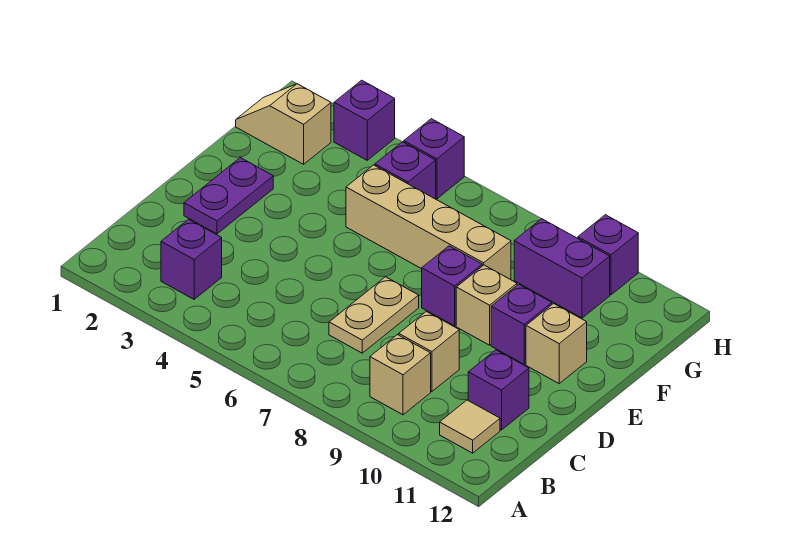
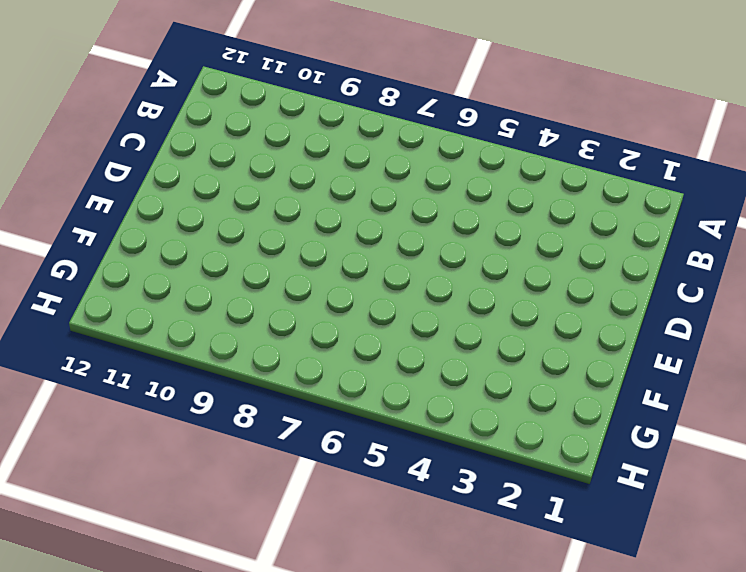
none -> purple 1x1 brick [161,219,222,299]
none -> tan 1x1 brick [370,335,431,415]
none -> tan 1x1 tile [440,400,500,453]

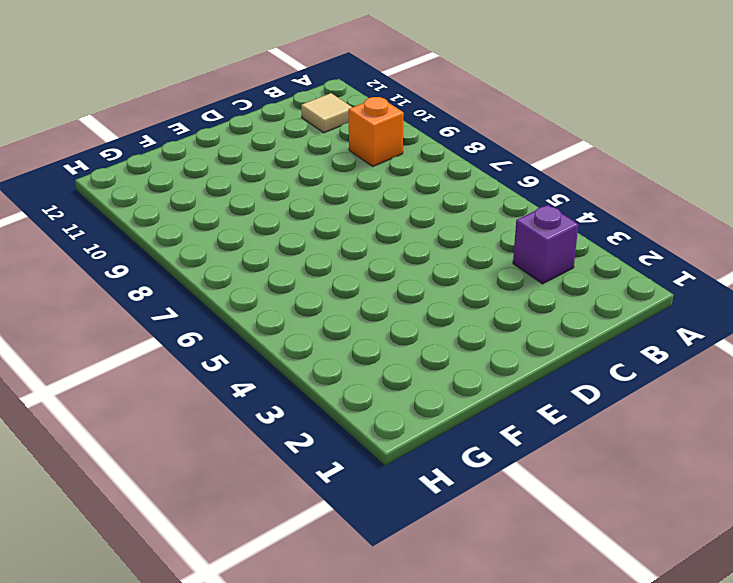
orange 1x1 brick [349,97,404,166] -> tan 1x1 brick [370,335,431,415]
none -> tan 1x2 plate [329,277,419,353]
none -> tan 1x1 brick [399,311,459,392]
none -> purple 1x1 brick [468,350,529,430]

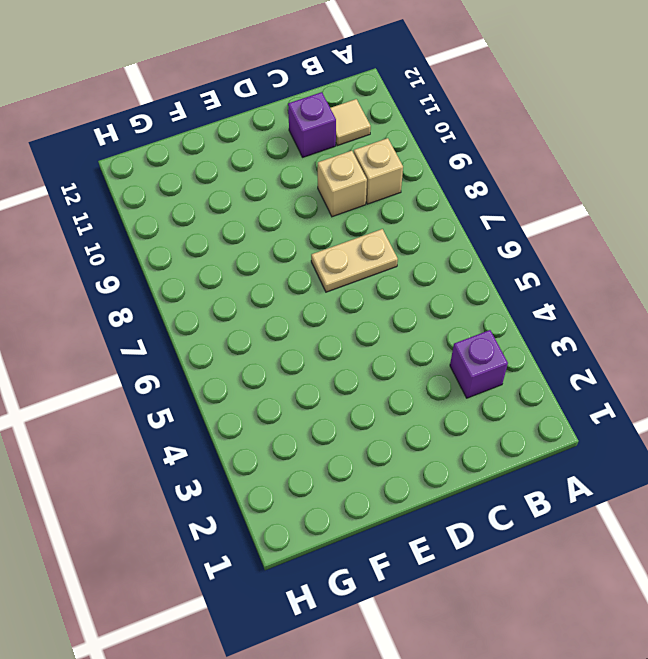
none -> purple 1x2 plate [184,158,273,234]
none -> purple 1x1 brick [422,246,482,326]
none -> tan 1x1 brick [456,265,517,345]

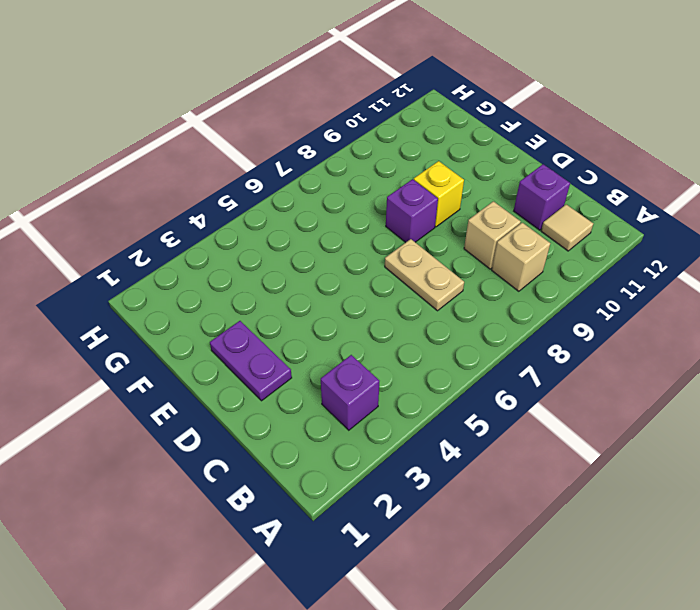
yellow 1x1 brick [414,161,464,227] -> tan 1x1 brick [456,265,517,345]
none -> purple 1x1 brick [491,284,552,364]
none -> tan 1x1 brick [526,304,587,383]
none -> tan 1x4 brick [346,165,511,280]

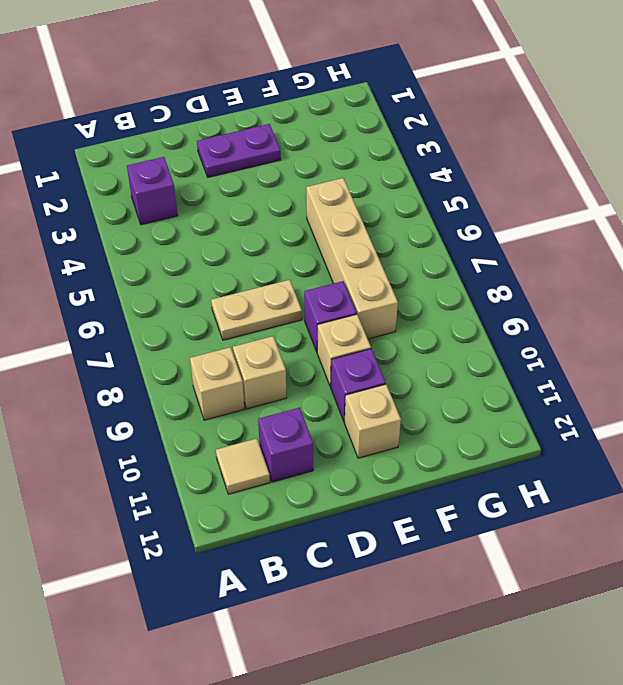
none -> tan 1x2 slope [236,84,331,164]
none -> purple 1x1 brick [375,142,436,199]
none -> purple 1x2 brick [514,219,610,318]

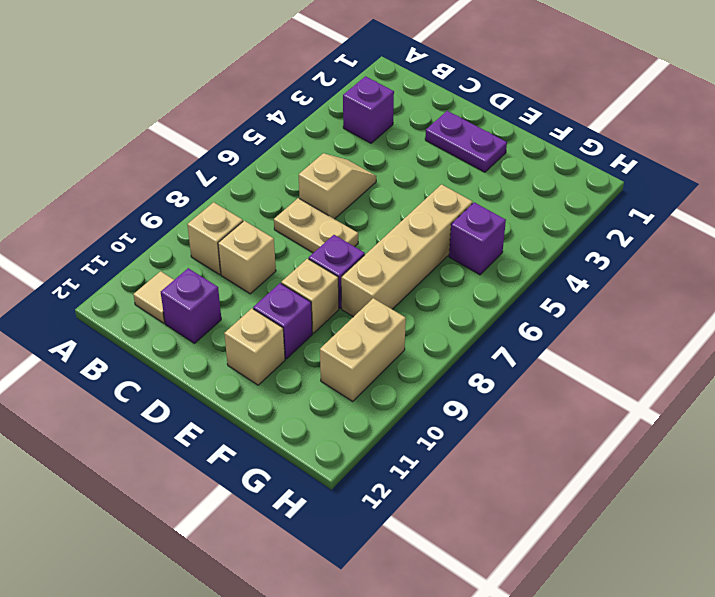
tan 1x2 slope [299,153,376,219] -> tan 1x2 slope moved to [236,84,331,164]
tan 1x2 brick [320,298,406,401] -> purple 1x2 brick [514,219,610,318]
none -> purple 1x1 brick [334,80,395,160]
none -> purple 1x1 brick [404,119,464,199]
none -> purple 1x1 brick [578,215,638,295]

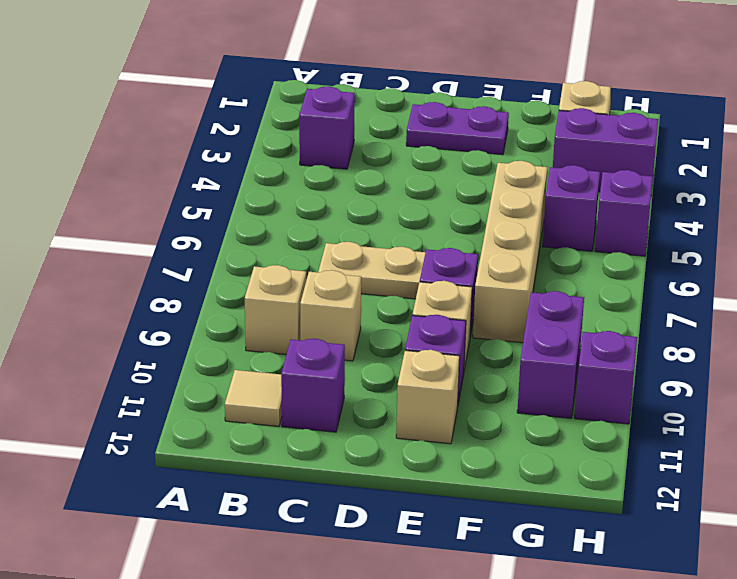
purple 1x2 brick [553,108,658,192] -> purple 1x1 brick [334,80,395,160]

